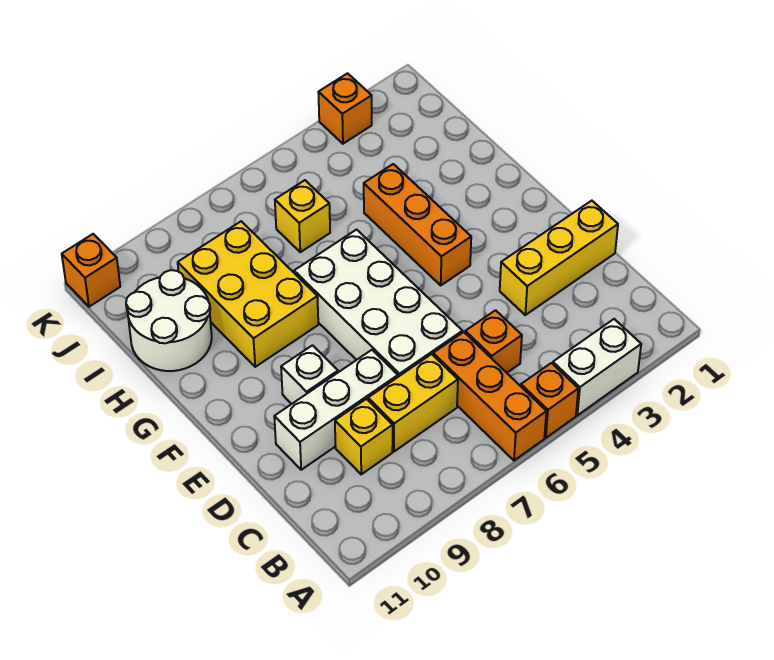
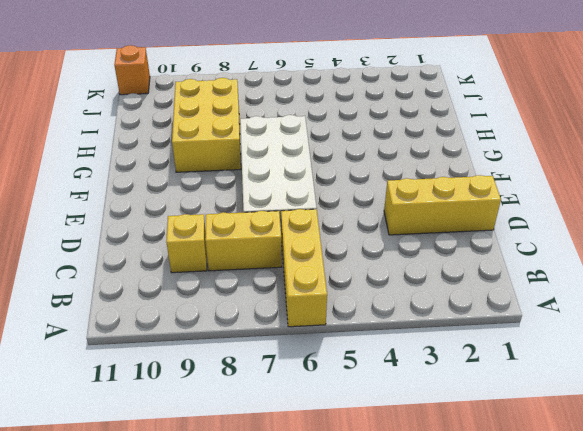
yellow 1x3 brick [281,209,327,327] -> orange 1x3 brick [433,332,546,461]
none -> white 1x2 brick [553,319,641,415]
none -> orange 1x1 brick [521,363,578,438]
none -> orange 1x1 brick [465,310,522,373]

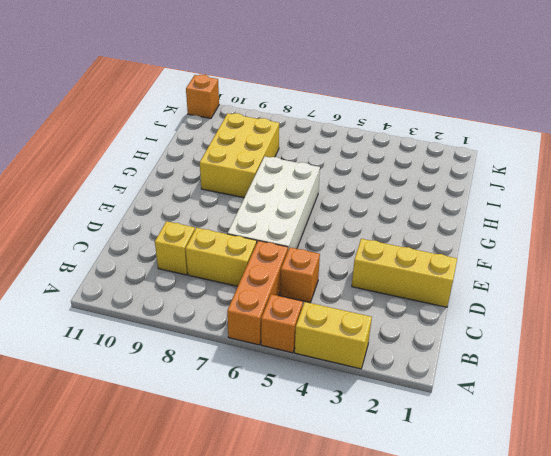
yellow 1x2 brick [295,302,372,369] -> white 1x2 brick [553,319,641,415]
none -> white 1x3 brick [274,350,398,470]
none -> white 1x1 brick [281,345,338,404]
none -> orange 1x3 brick [364,164,471,285]

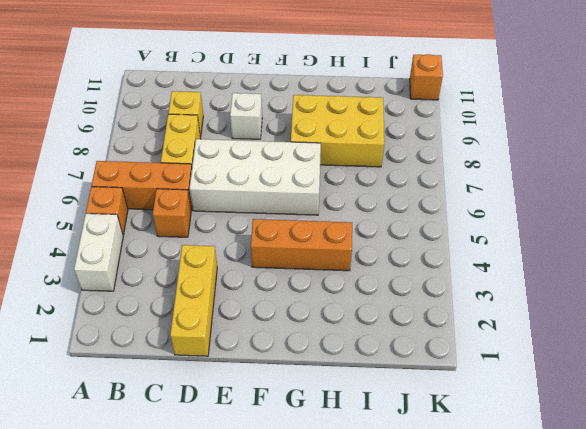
none -> white 1x3 brick [274,350,398,470]
none -> white 2x2 round brick [126,270,212,371]
none -> yellow 1x1 brick [275,180,330,252]

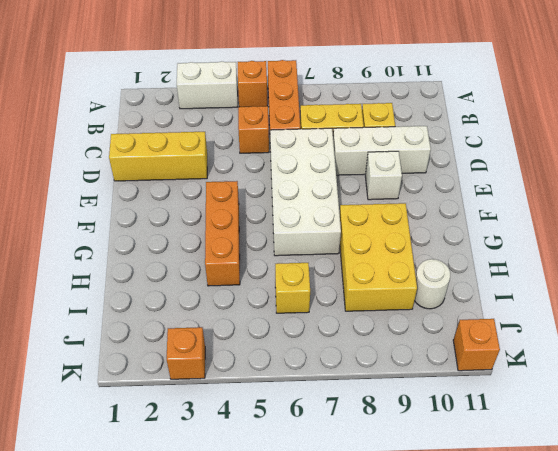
white 1x1 round brick [414,259,450,309] -> white 2x2 round brick [126,270,212,371]

